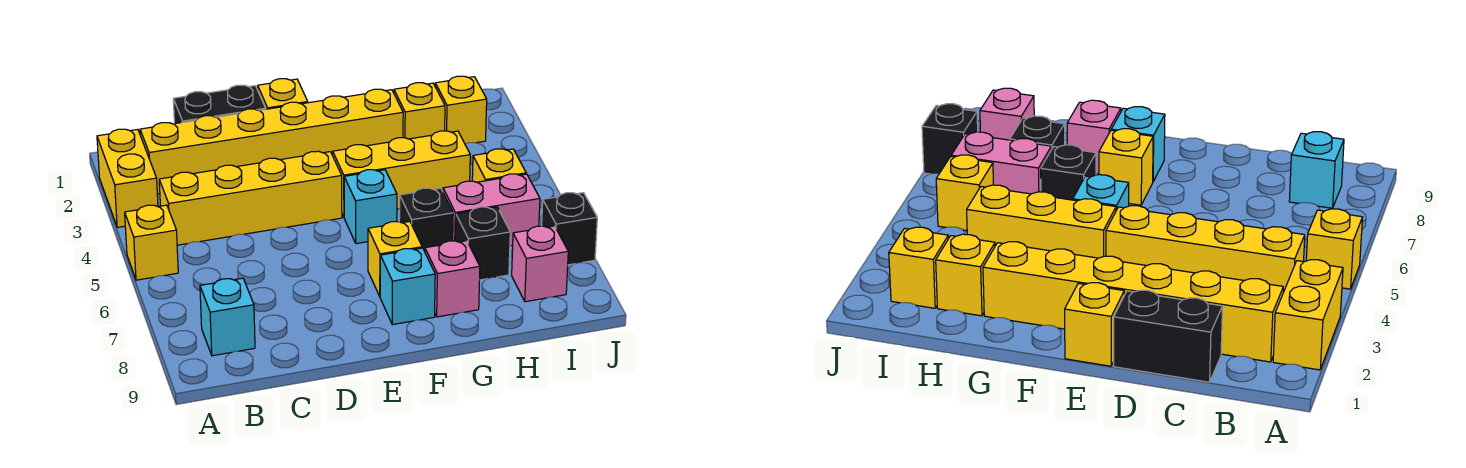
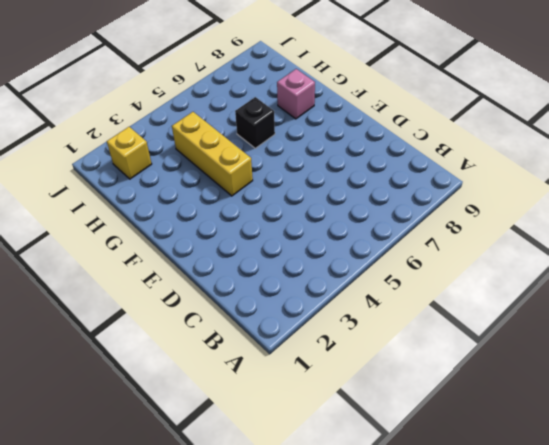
none -> yellow 1x2 brick [97,129,158,227]
none -> yellow 1x1 brick [125,205,178,280]
none -> yellow 1x6 brick [140,89,403,194]

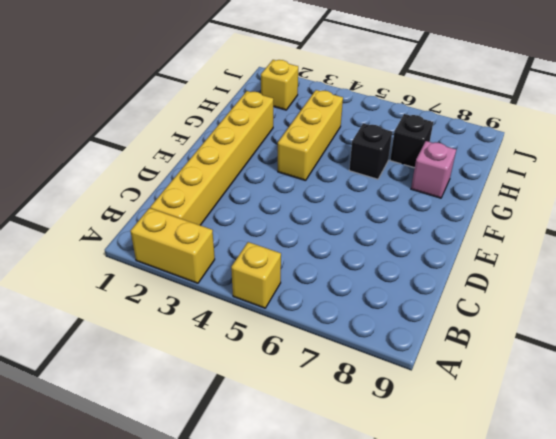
none -> yellow 1x4 brick [159,151,342,245]
none -> cyan 1x1 brick [200,278,255,356]
none -> black 1x2 brick [173,85,266,124]

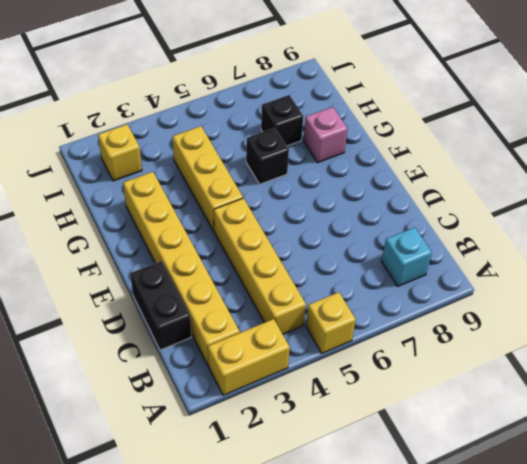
none -> yellow 1x1 brick [258,79,308,109]
none -> cyan 1x1 brick [344,170,397,244]
none -> yellow 1x1 brick [368,221,422,296]

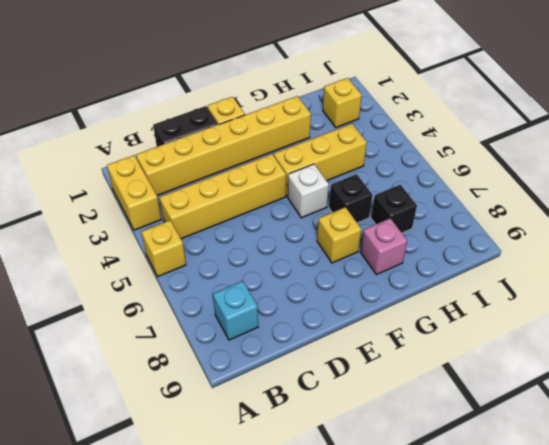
white 1x1 brick [288,164,329,218] -> cyan 1x1 brick [344,170,397,244]
none -> cyan 1x1 brick [380,248,435,325]
none -> yellow 1x1 brick [394,83,445,139]
none -> pink 1x2 brick [443,174,540,246]

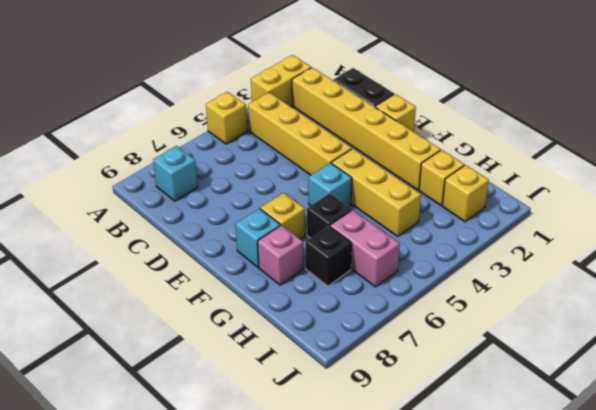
none -> yellow 1x1 brick [472,149,526,182]
none -> pink 1x1 brick [512,226,568,302]
none -> black 1x1 brick [542,193,597,265]

